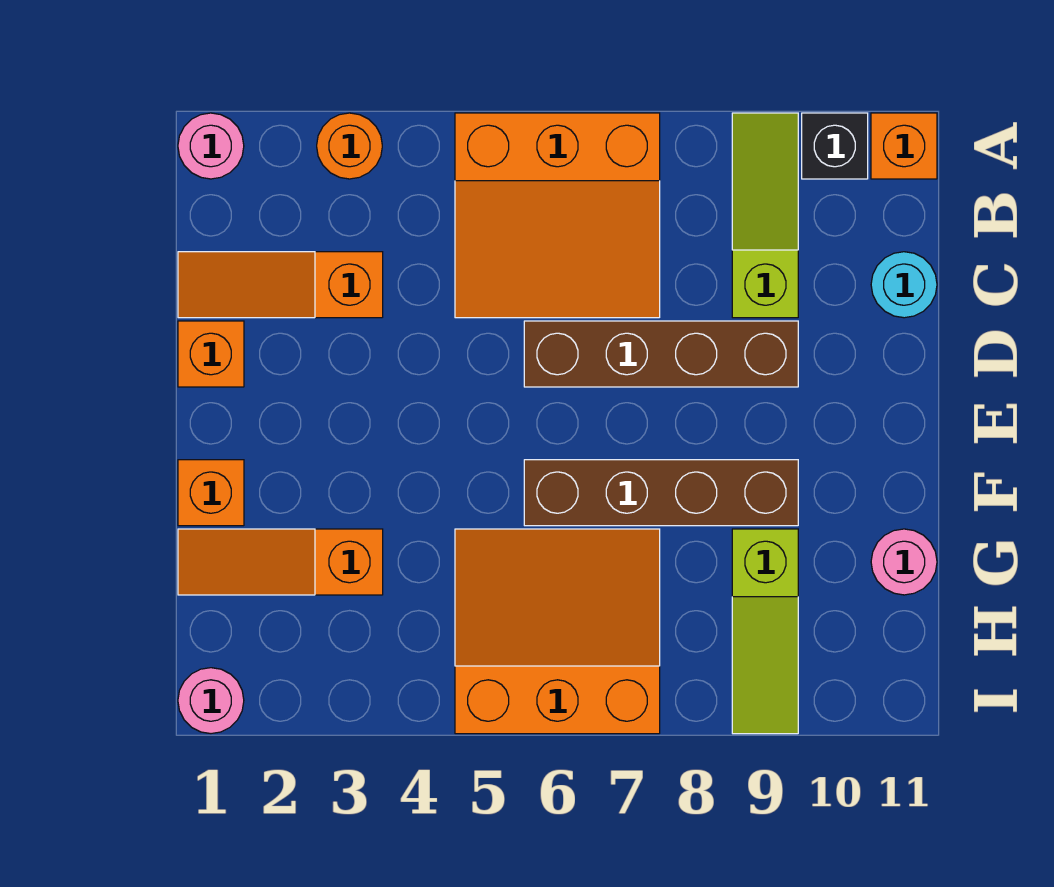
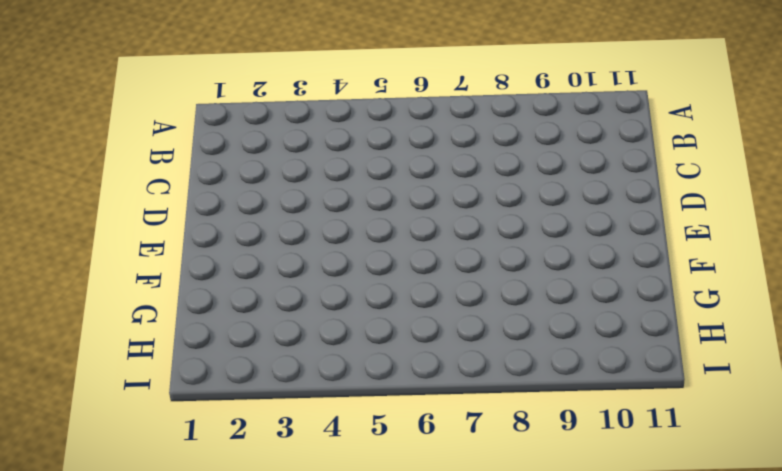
none -> pink 1x1 round brick [178,113,244,179]
none -> orange 1x1 round brick [317,113,382,179]
none -> orange 3x3 slope [455,113,660,318]

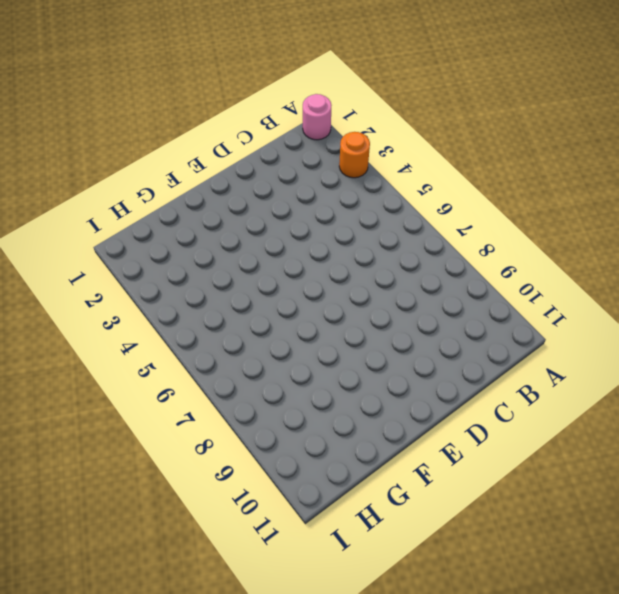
none -> orange 3x3 slope [455,113,660,318]
none -> lime 1x3 slope [732,113,798,318]
none -> black 1x1 brick [802,113,868,179]

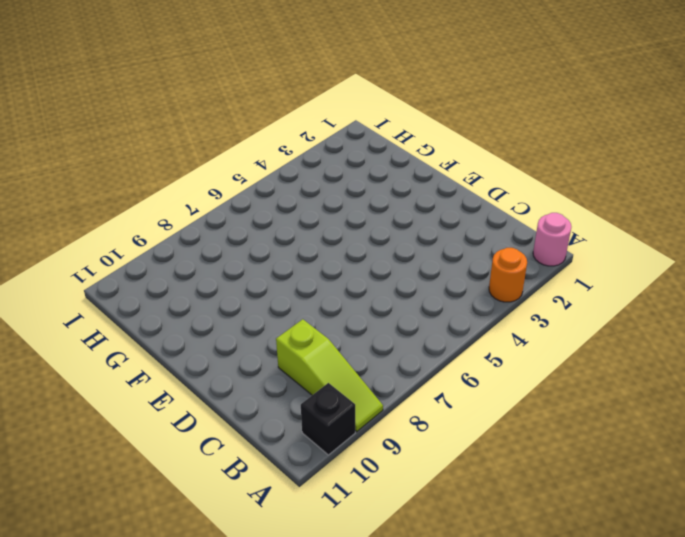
none -> orange 3x3 slope [455,113,660,318]
none -> orange 1x1 brick [871,113,937,179]
none -> orange 1x3 slope [178,252,383,318]

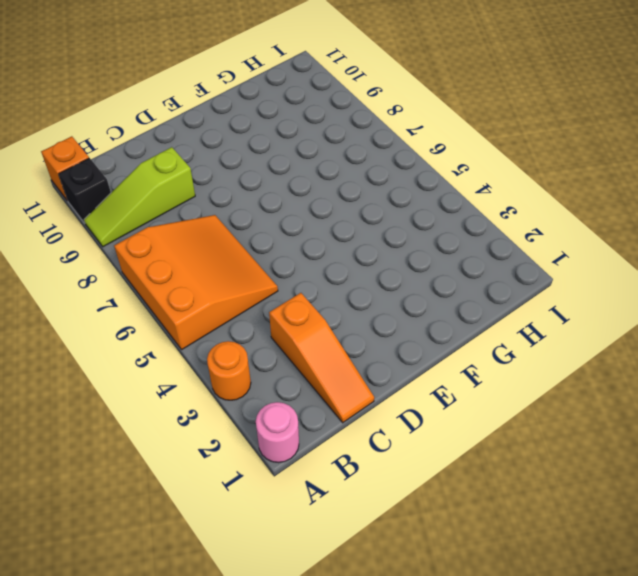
none -> cyan 1x1 round brick [871,252,937,318]
none -> orange 1x1 brick [178,321,244,387]
none -> brown 1x4 brick [524,321,798,387]

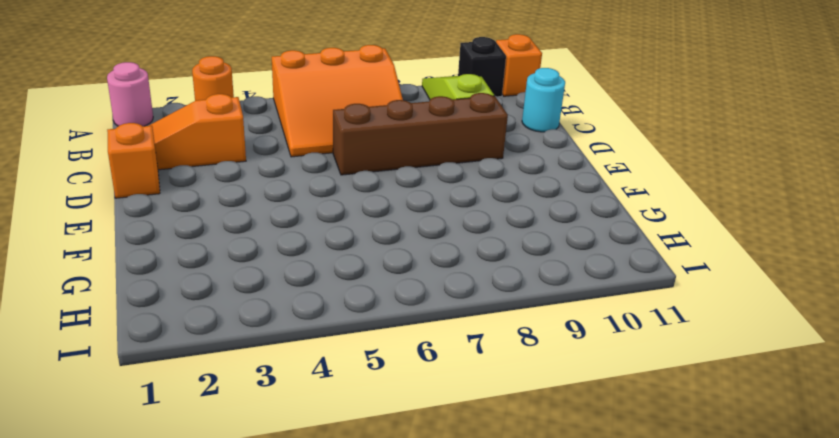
none -> orange 1x1 brick [178,460,244,526]
none -> brown 1x4 brick [524,460,798,526]
none -> orange 1x3 slope [178,529,383,595]

